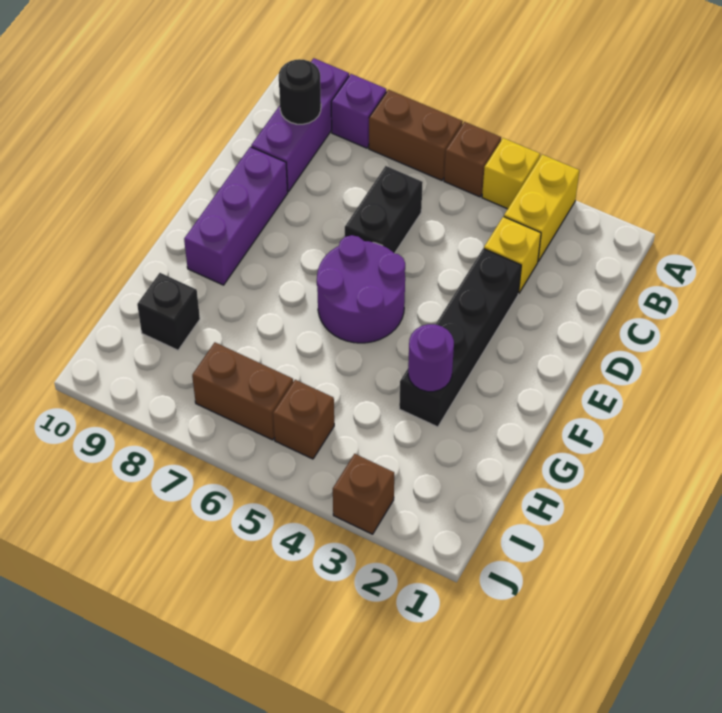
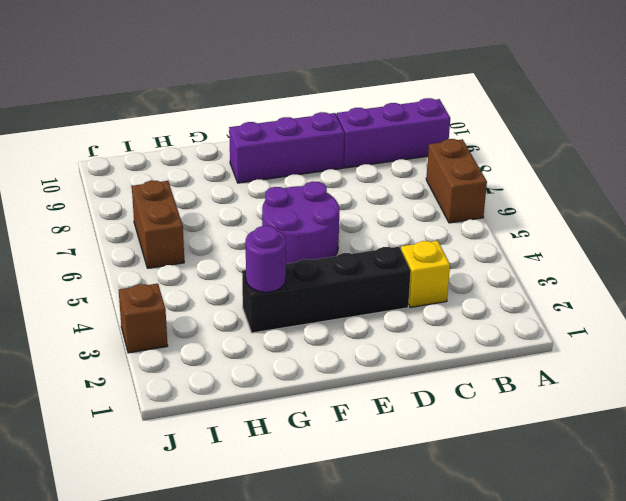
none -> yellow 1x2 brick [504,155,580,261]
none -> yellow 1x1 brick [482,138,540,209]
none -> brown 1x1 brick [444,122,501,197]

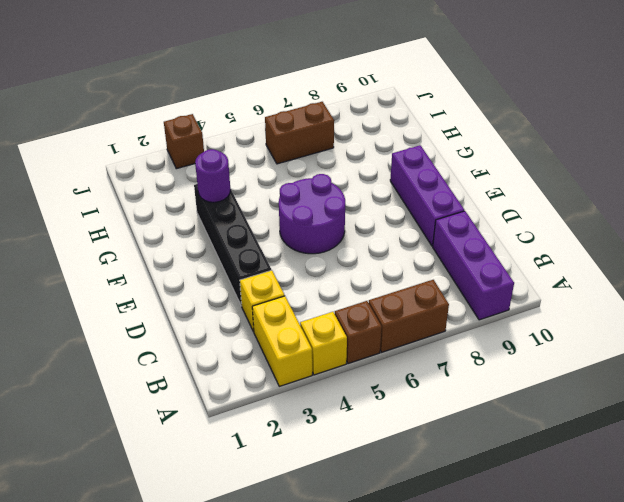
none -> purple 1x1 brick [331,74,386,148]
none -> black 1x2 brick [345,166,423,253]
none -> black 1x1 brick [137,273,200,350]

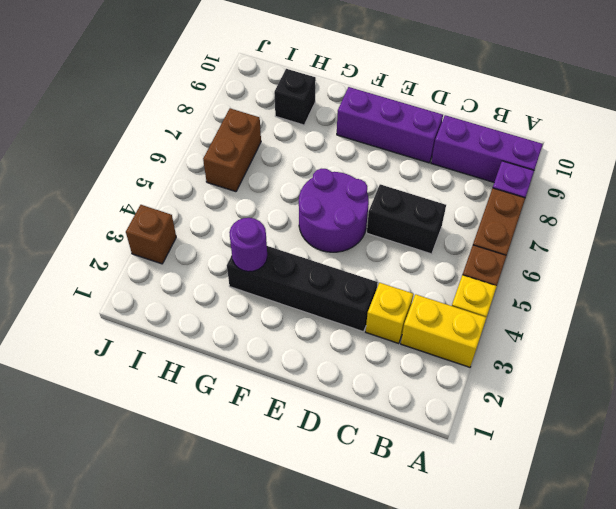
none -> brown 1x1 brick [273,380,334,459]
none -> black 1x1 round brick [279,59,321,124]

